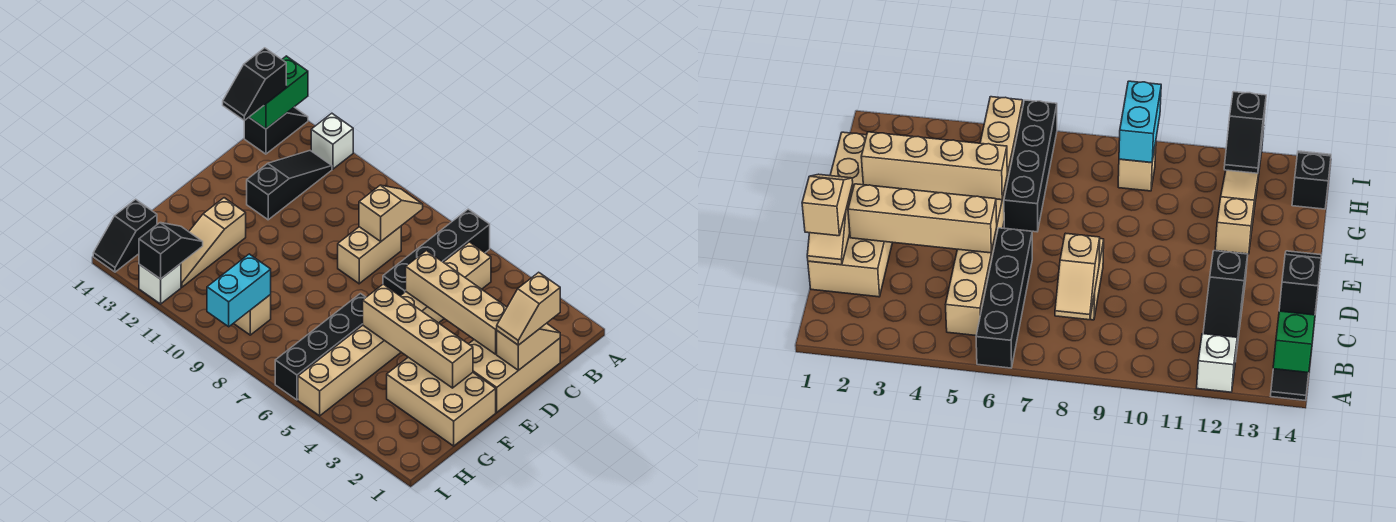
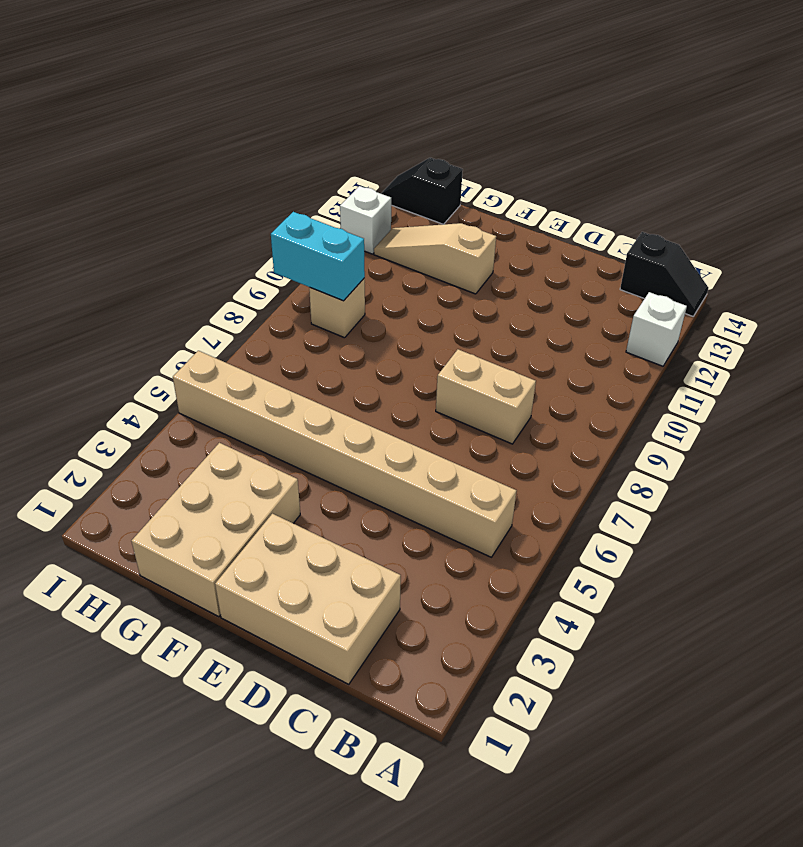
none -> black 1x4 brick [383,209,490,296]
none -> black 1x3 slope [247,151,332,220]
none -> black 1x4 brick [275,294,366,400]

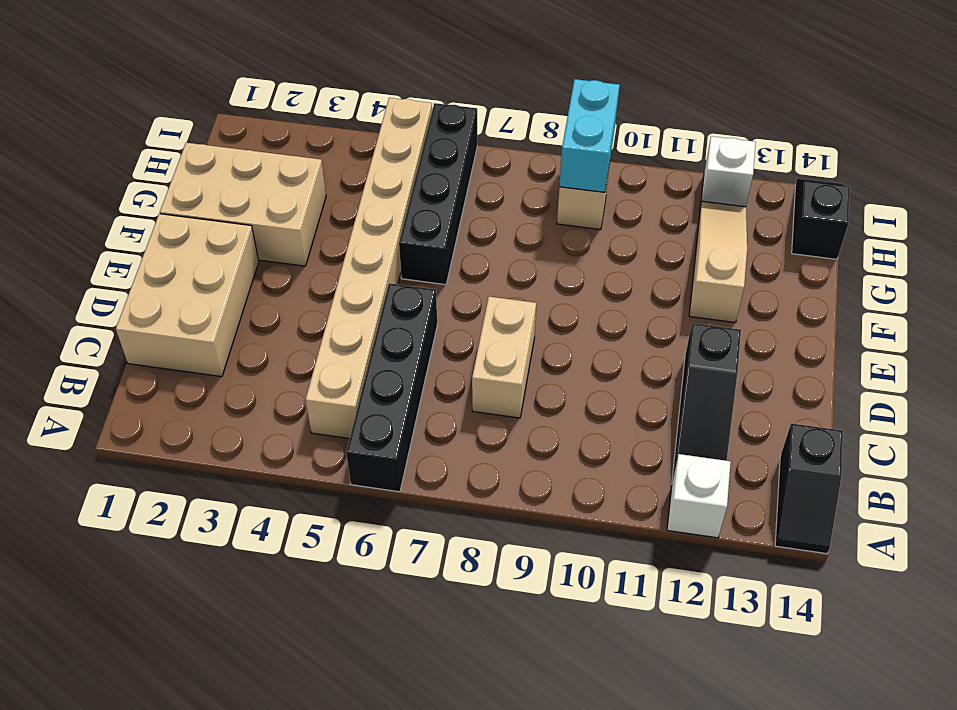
none -> green 1x2 brick [249,56,308,129]
none -> tan 1x2 slope [359,185,423,241]
none -> tan 1x2 slope [497,323,560,370]

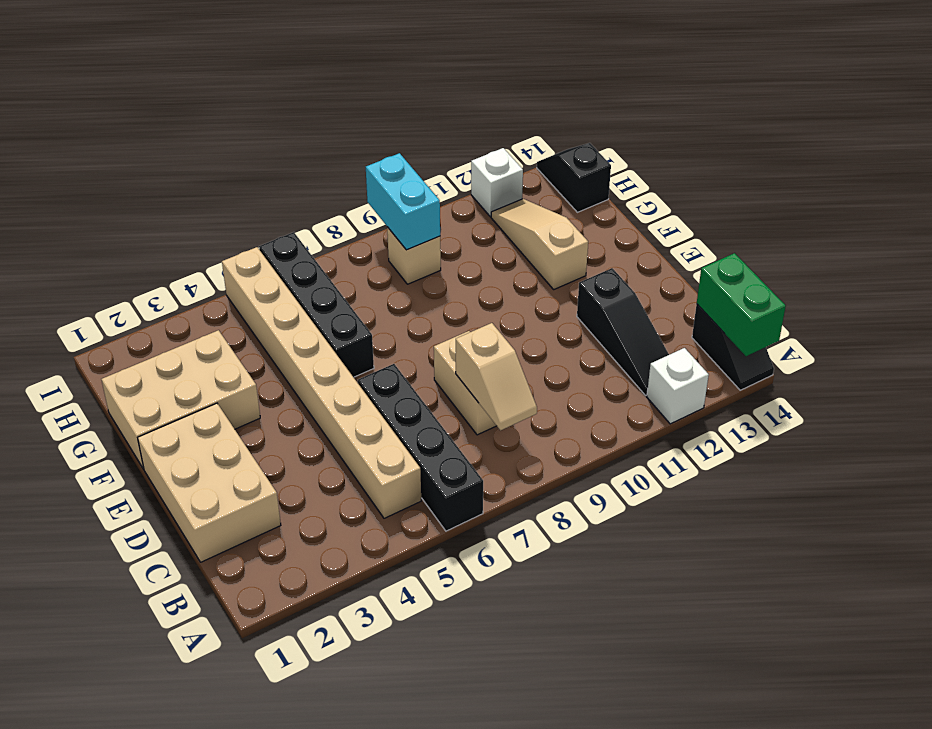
none -> tan 1x2 slope [497,323,560,370]
none -> tan 1x4 brick [406,251,507,354]
none -> tan 1x4 brick [363,284,473,388]

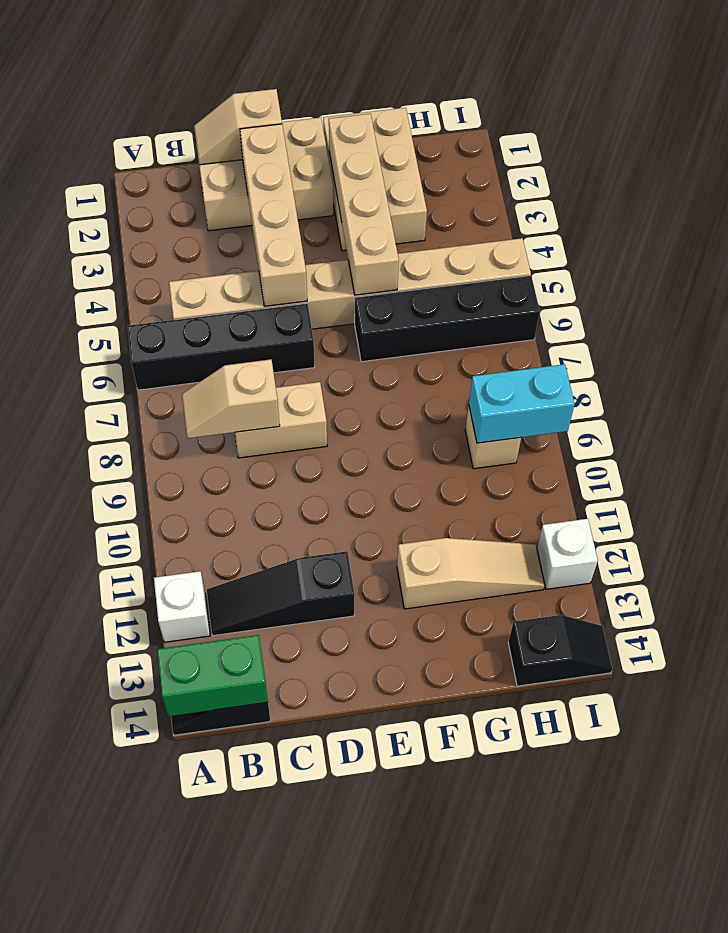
none -> black 1x2 slope [139,223,203,279]
none -> black 1x2 slope [223,48,286,121]
none -> tan 1x2 slope [497,272,560,345]

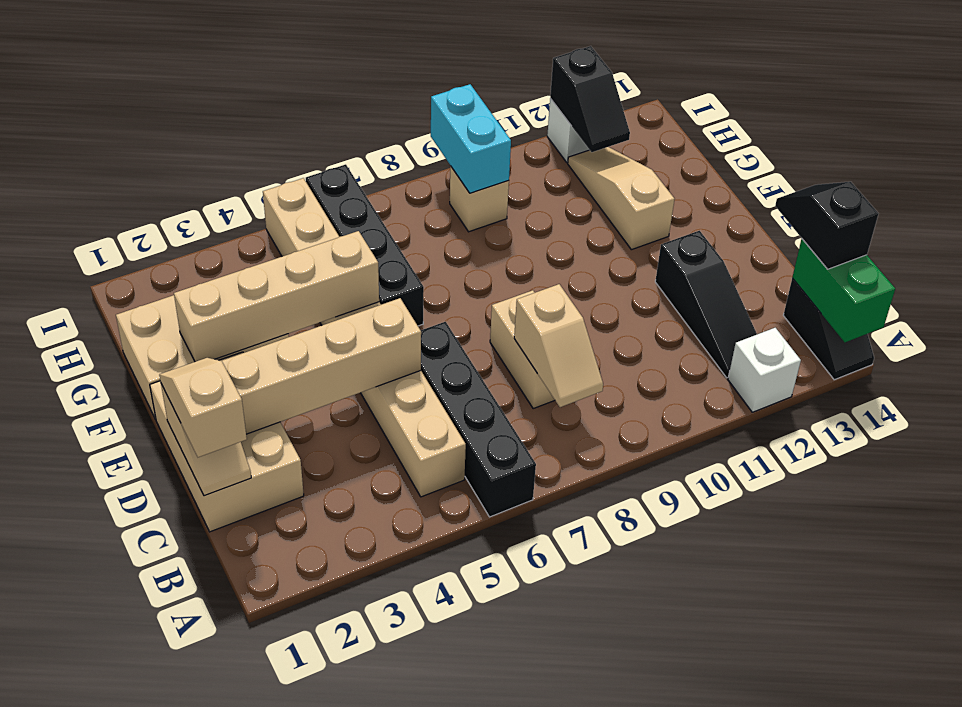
none -> black 1x2 slope [93,199,157,272]

